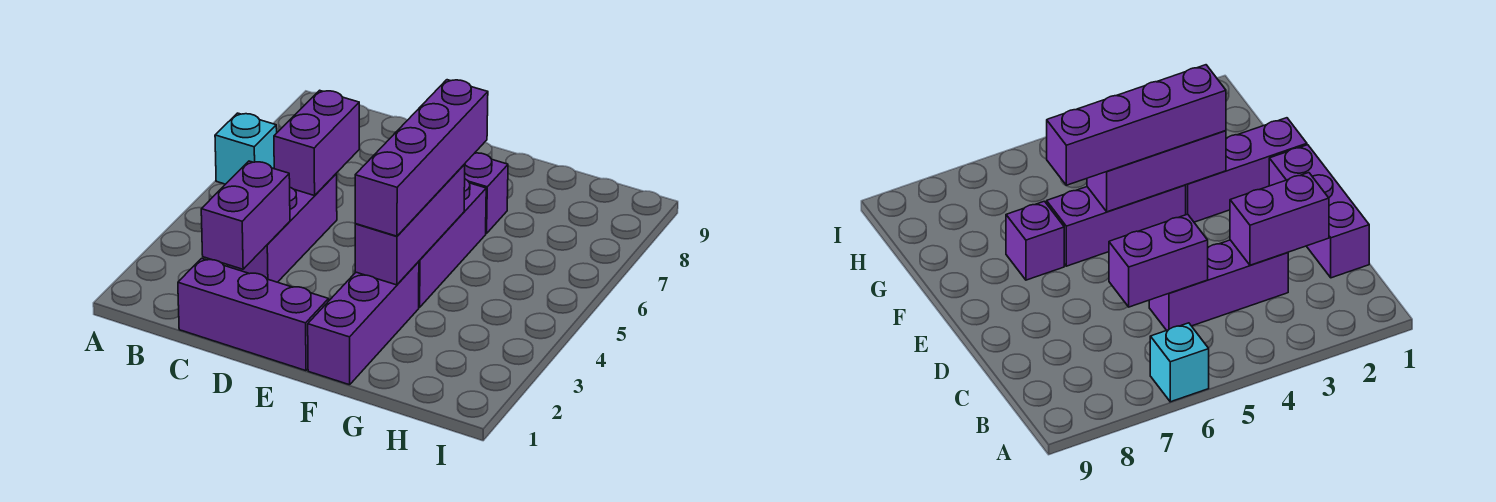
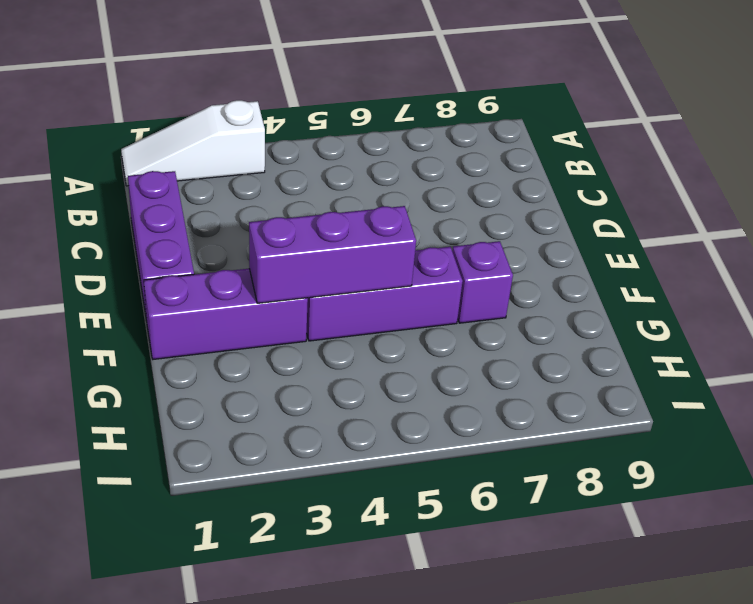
white 1x3 slope [121,100,265,186] -> none
none -> cyan 1x1 brick [215,113,277,184]
none -> purple 1x3 brick [228,174,337,282]

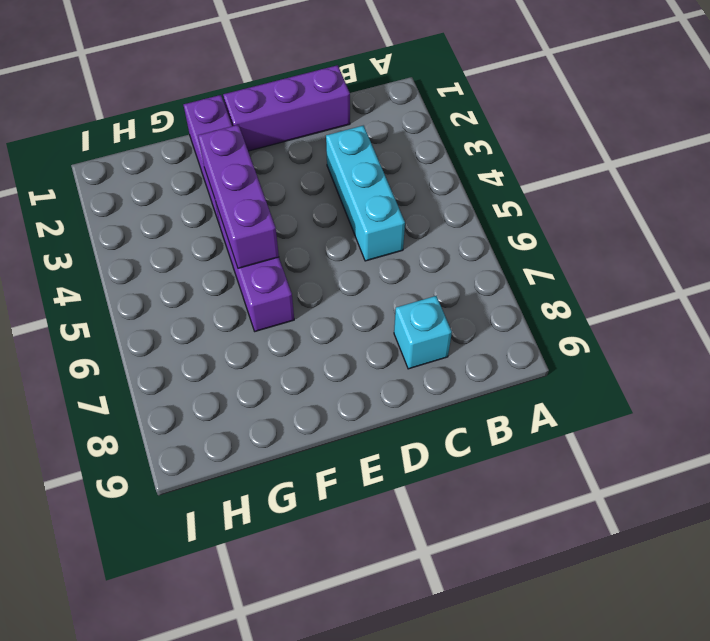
cyan 1x3 brick [326,125,405,261] -> purple 1x3 brick [228,174,337,282]
cyan 1x1 brick [394,296,452,369] -> cyan 1x1 brick moved to [215,113,277,184]
none -> purple 1x1 brick [465,153,508,234]
none -> purple 1x2 brick [201,161,290,269]

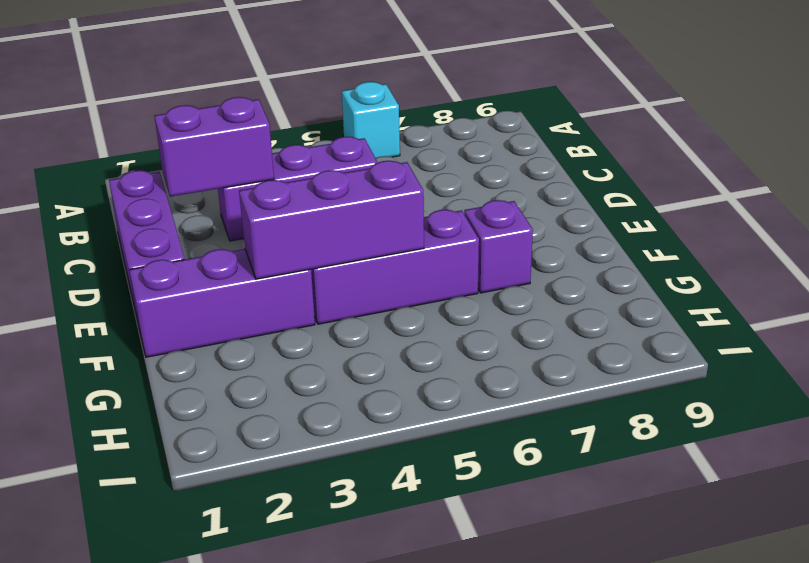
none -> purple 1x2 brick [274,90,359,196]
none -> purple 1x4 brick [355,80,488,236]

